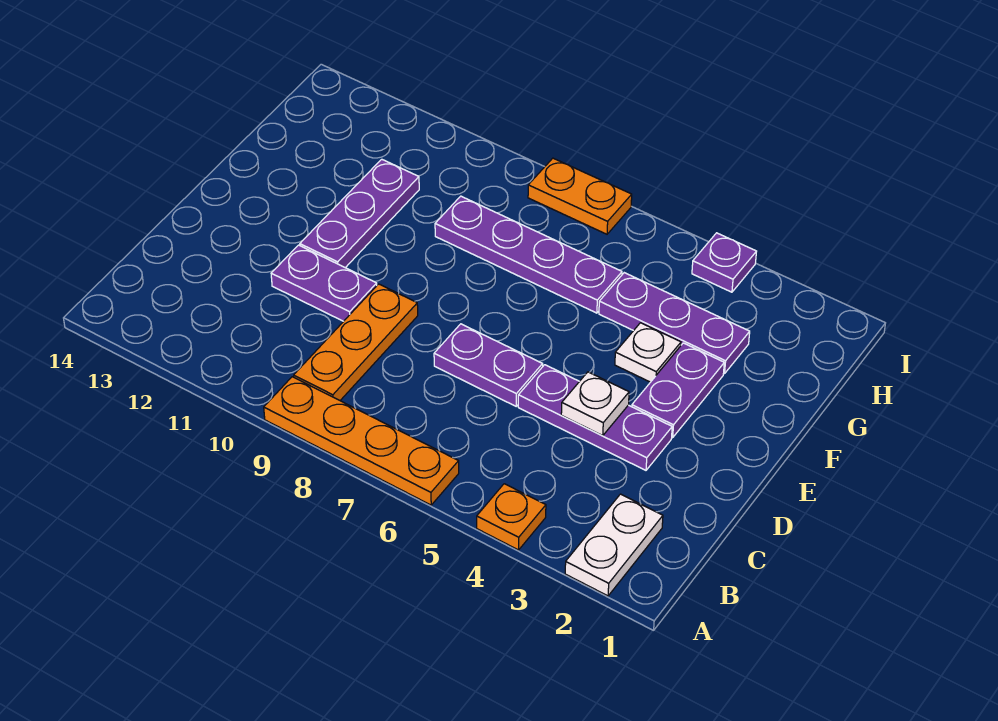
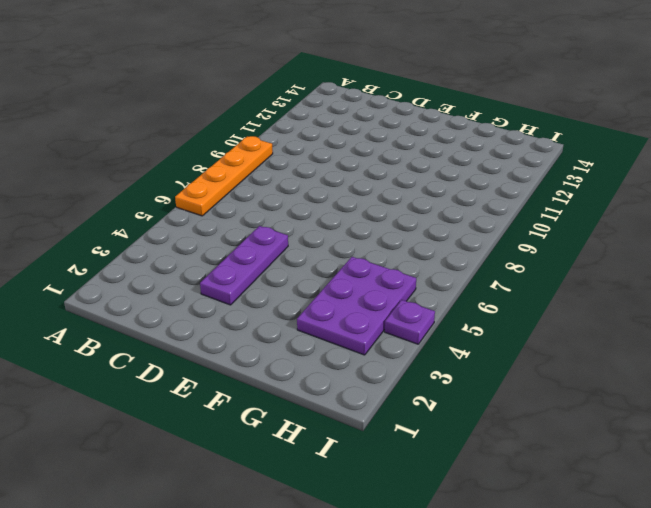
purple 2x3 plate [297,257,416,355] -> purple 1x3 plate [599,273,750,374]
none -> white 1x2 plate [565,494,663,596]
none -> orange 1x1 plate [477,484,546,550]
none -> orange 1x3 plate [294,284,418,400]

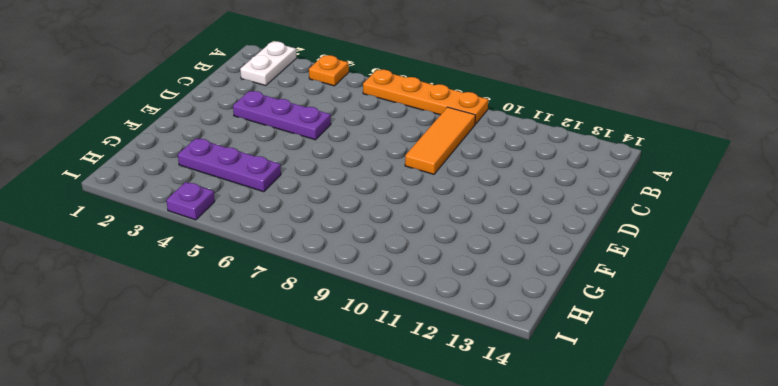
orange 1x3 tile [405,107,475,174] -> orange 1x3 plate [294,284,418,400]
none -> purple 1x2 plate [434,324,543,406]
none -> purple 1x2 plate [271,245,377,321]
none -> purple 1x2 plate [632,343,724,438]

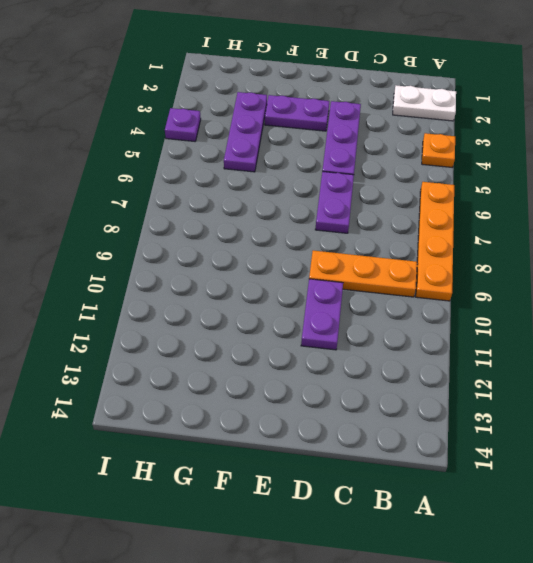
none -> purple 1x3 plate [300,159,419,268]
none -> white 1x1 plate [615,323,681,382]
none -> purple 1x4 plate [435,196,622,313]

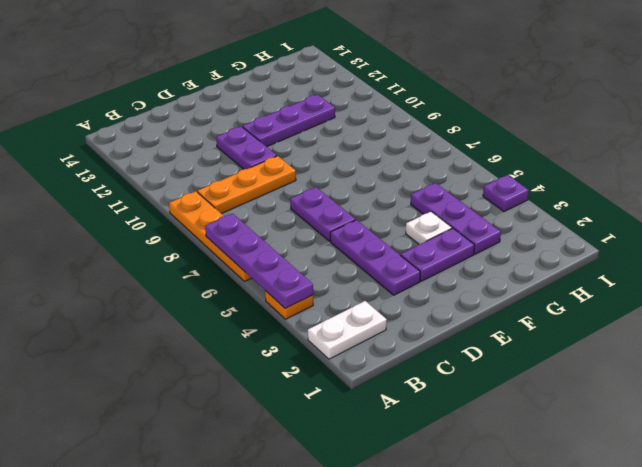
purple 1x4 plate [205,214,313,308] -> purple 1x4 plate moved to [435,196,622,313]
none -> orange 1x2 plate [528,158,632,234]
none -> white 1x1 plate [561,372,629,436]

